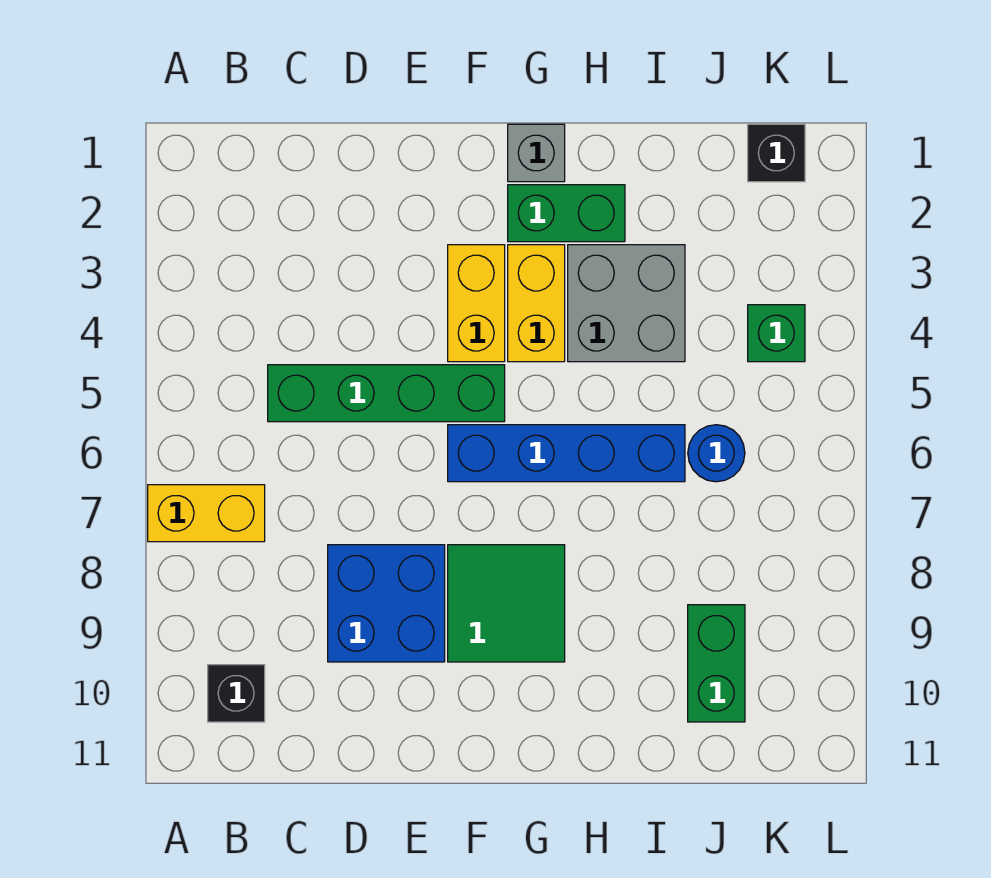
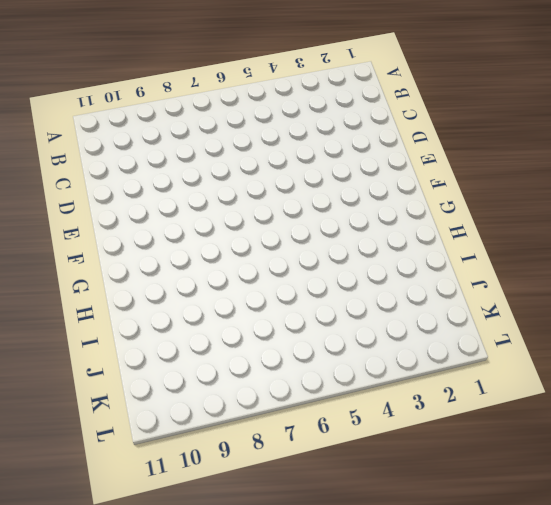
none -> yellow 1x2 brick [148,485,265,542]
none -> black 1x1 brick [208,665,265,722]
none -> green 1x4 brick [268,365,505,422]

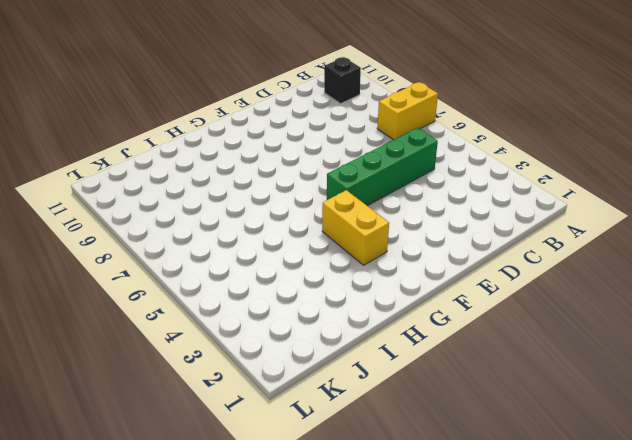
none -> blue 2x2 brick [328,545,445,662]
none -> yellow 1x2 brick [448,245,505,362]
none -> blue 1x4 brick [448,425,685,482]

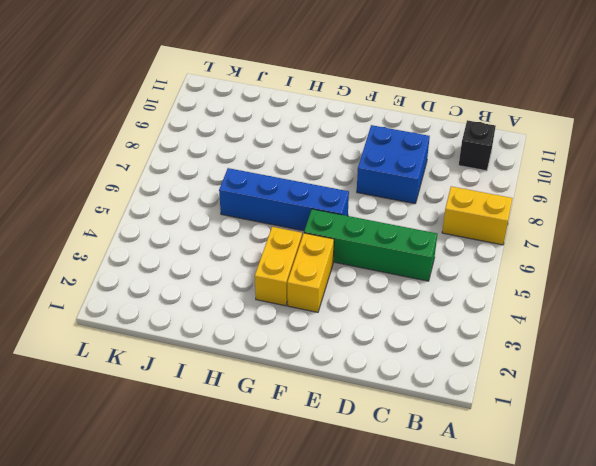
none -> green 2x2 tile [448,545,565,662]
none -> grey 1x1 brick [508,124,565,182]
none -> green 1x2 brick [508,185,625,242]

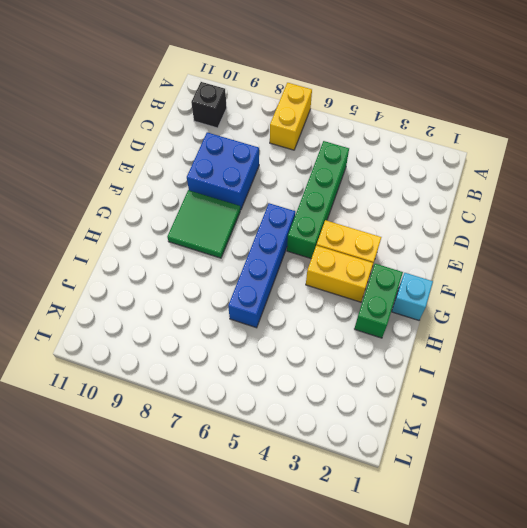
cyan 1x1 brick [392,273,433,320] -> grey 1x1 brick [508,124,565,182]
none -> grey 2x2 brick [568,245,685,362]
none -> blue 1x1 round brick [688,425,745,482]
none -> green 1x2 brick [688,605,745,722]

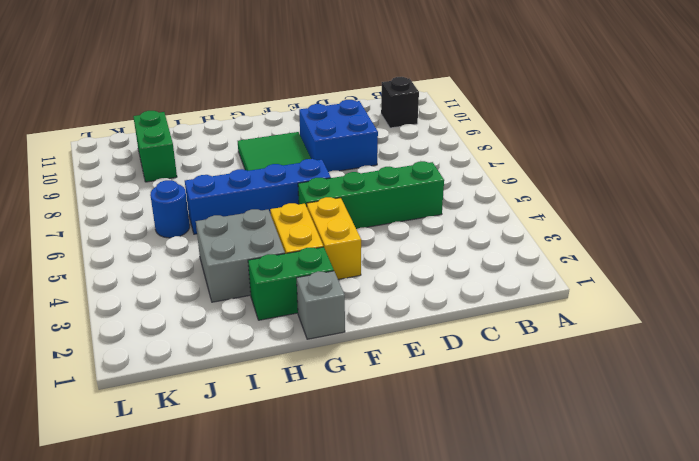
none -> yellow 1x2 brick [148,485,265,542]
none -> black 1x1 brick [748,124,805,182]
none -> green 1x1 brick [748,305,805,362]

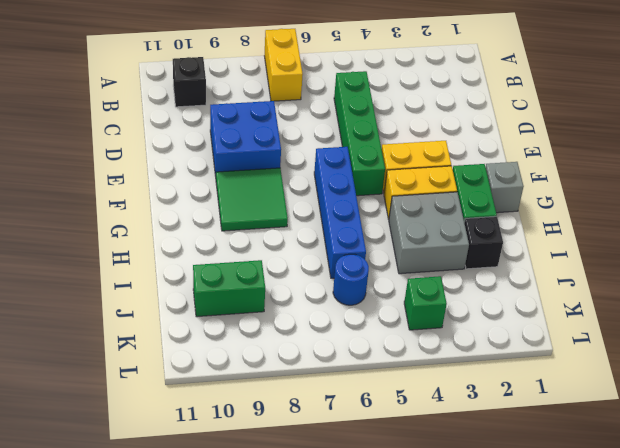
black 1x1 brick [464,216,503,269] -> black 1x1 brick moved to [748,124,805,182]

